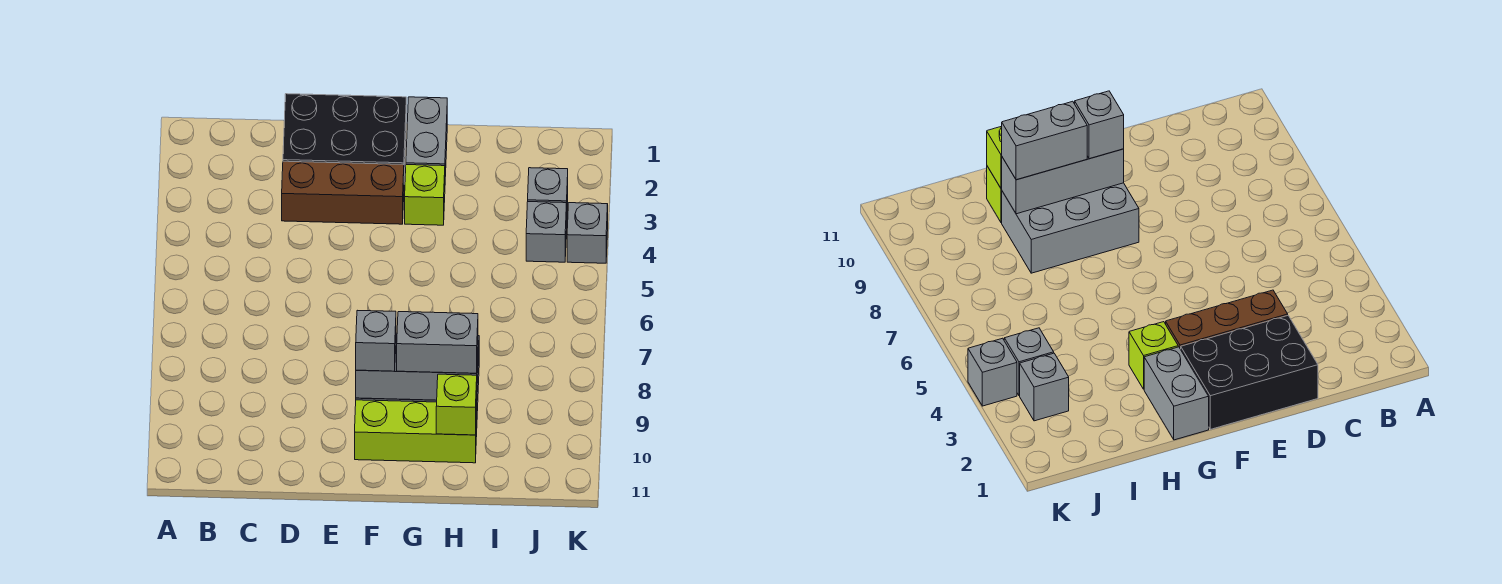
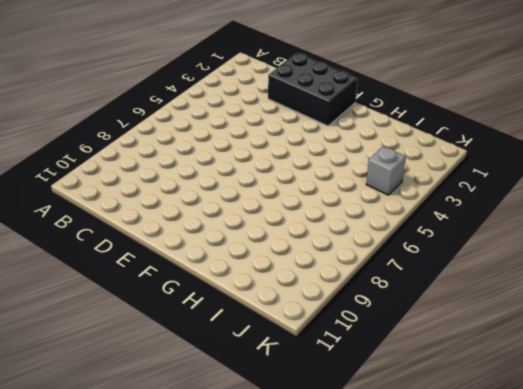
none -> brown 1x3 brick [282,161,404,224]
none -> grey 2x3 brick [1002,183,1139,273]
none -> lime 1x3 brick [355,400,477,463]

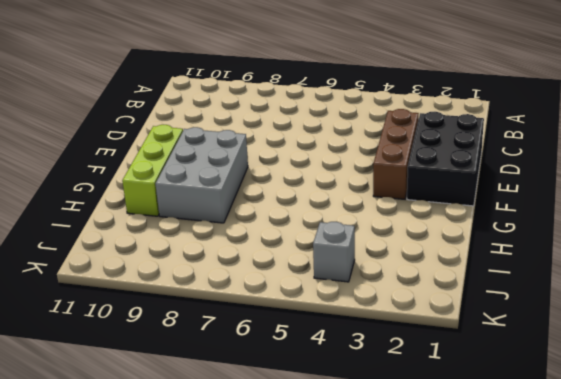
none -> grey 1x2 brick [406,97,447,177]
none -> lime 1x1 brick [405,165,445,225]
none -> grey 1x1 brick [528,168,568,205]

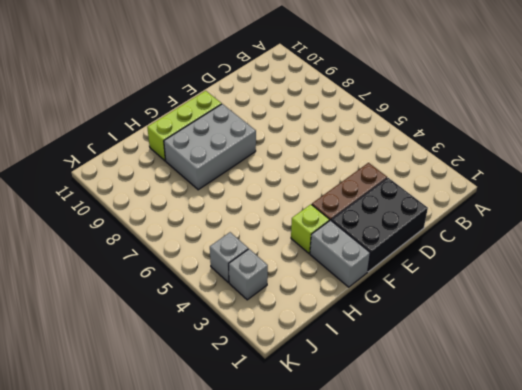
none -> grey 1x1 brick [567,203,608,263]
none -> grey 1x3 brick [356,339,478,400]
none -> lime 1x1 brick [436,374,477,435]

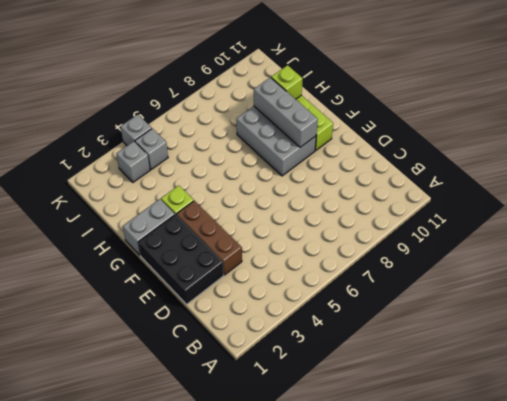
none -> grey 1x1 brick [356,310,396,371]
none -> grey 1x2 brick [397,312,478,373]

